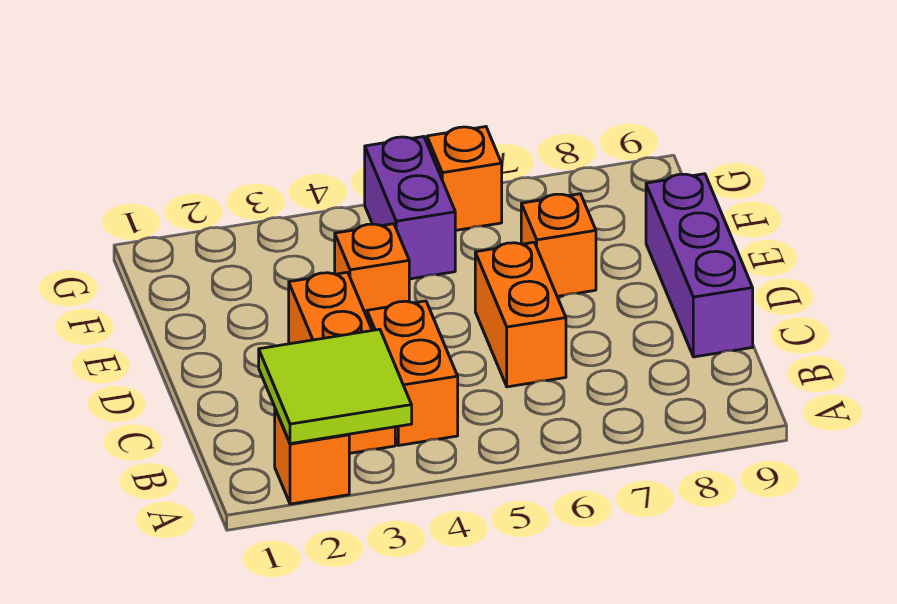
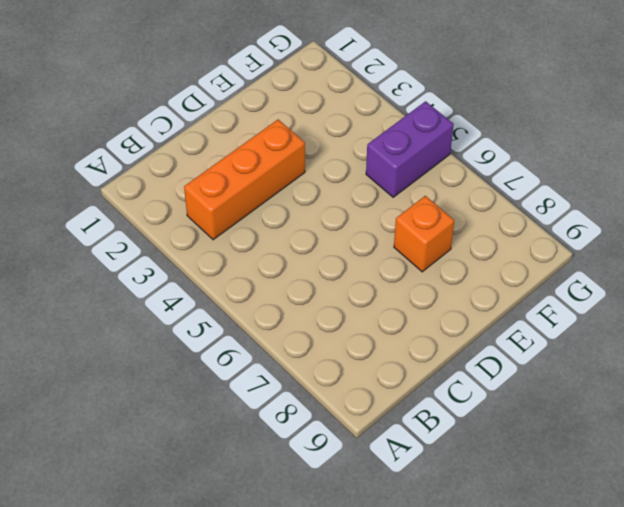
none -> orange 1x1 brick [275,409,349,504]
none -> orange 1x2 brick [367,301,458,445]

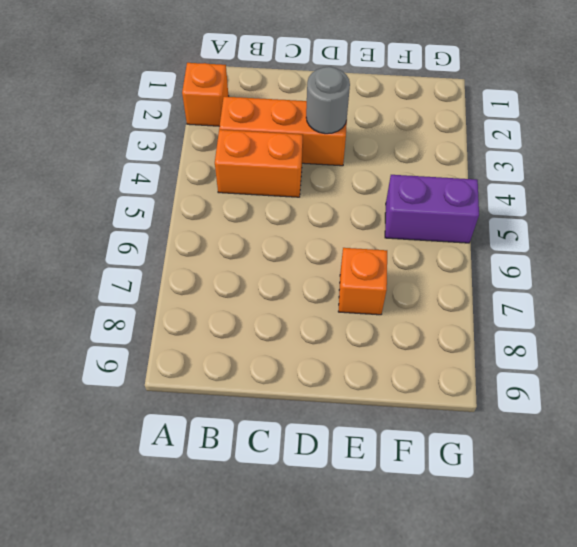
grey 1x1 round brick [306,67,350,134] -> none
none -> orange 1x2 brick [475,242,566,387]
none -> purple 1x3 brick [646,174,753,357]

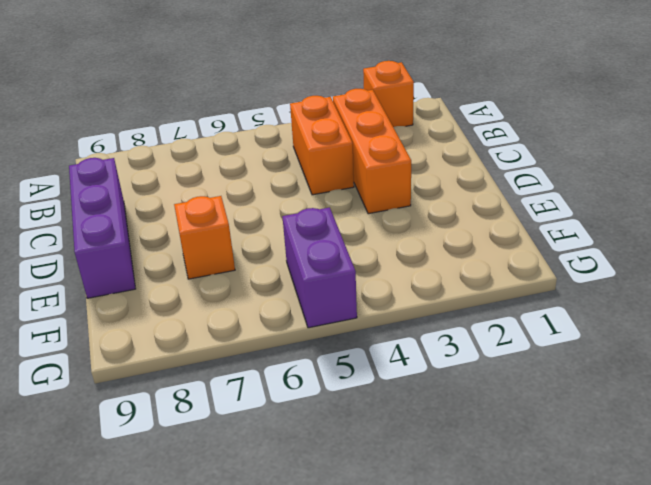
none -> orange 1x2 brick [475,242,566,387]
none -> orange 1x1 brick [335,224,409,317]

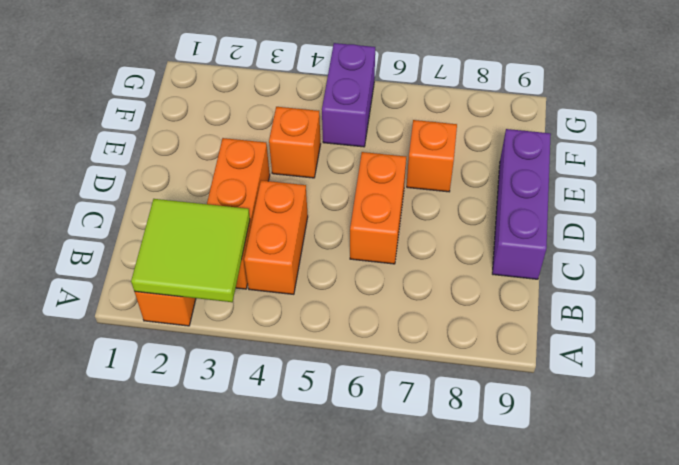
none -> orange 1x1 brick [427,127,502,230]

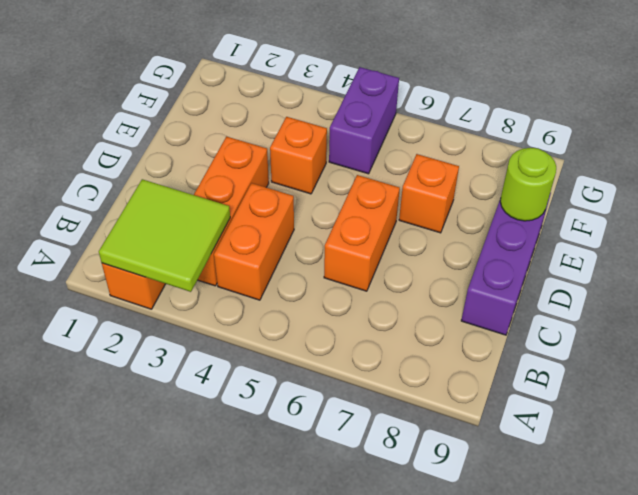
lime 1x1 round brick [500,148,556,221] -> none
none -> orange 1x1 brick [427,127,502,230]

